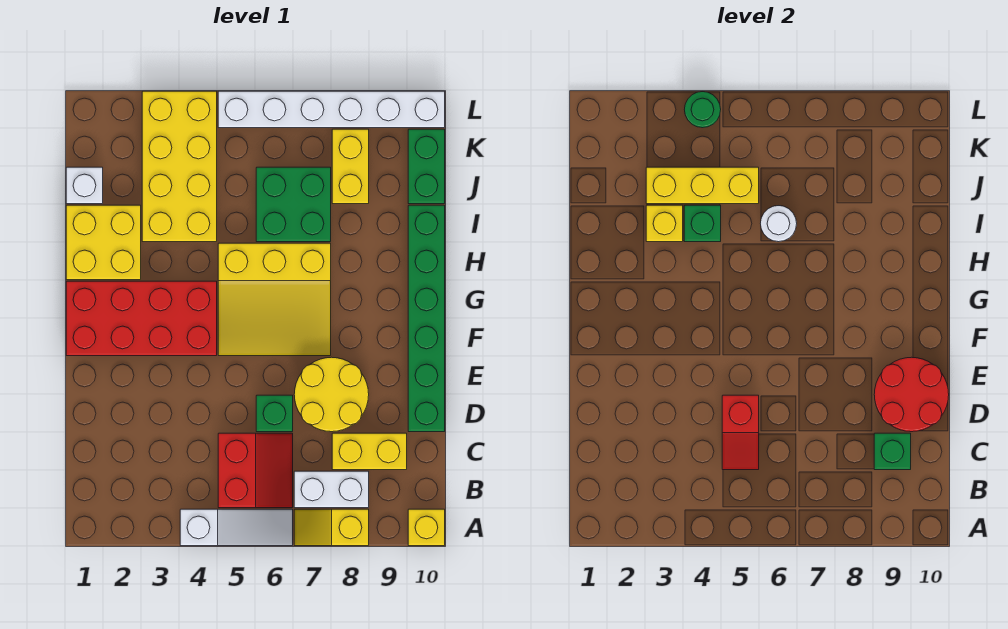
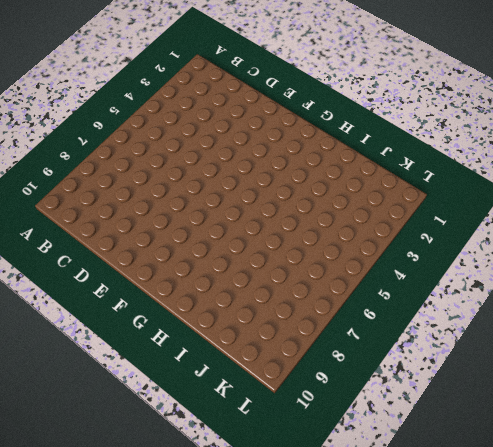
none -> white 1x3 slope [180,509,293,546]
none -> yellow 1x2 slope [294,509,369,546]
none -> yellow 1x1 brick [408,509,445,546]

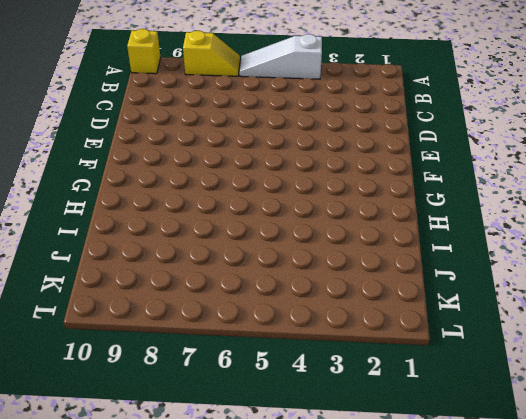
none -> red 2x2 slope [218,433,293,508]
none -> white 1x2 brick [294,471,369,508]
none -> yellow 1x2 brick [332,433,407,470]

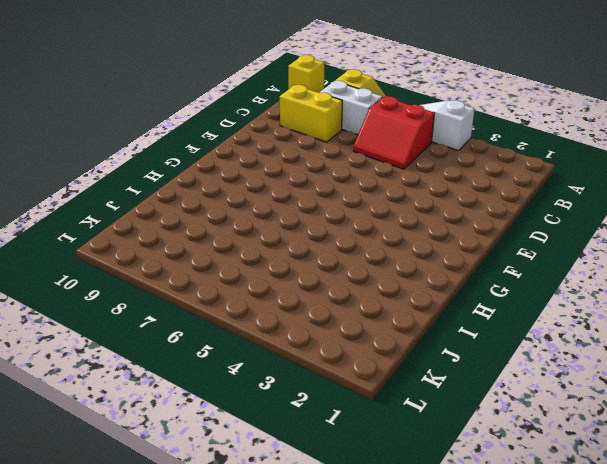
red 2x2 slope [353,96,434,169] -> red 2x2 slope turned to [218,433,293,508]
none -> green 1x1 brick [256,395,293,432]
none -> yellow 2x2 round brick [294,357,369,432]
none -> green 1x6 brick [408,205,445,432]

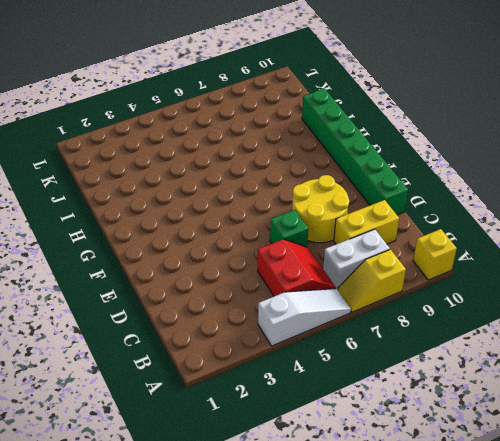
none -> red 2x4 brick [66,281,217,356]
none -> yellow 3x3 slope [218,243,331,356]
none -> yellow 2x2 brick [66,205,141,280]

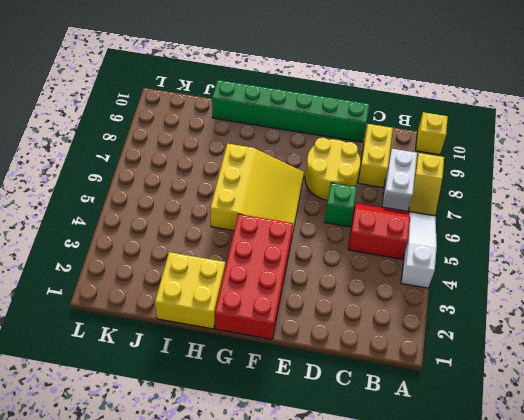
none -> yellow 2x4 brick [142,91,217,242]
none -> green 2x2 brick [256,167,331,242]
none -> white 1x1 brick [66,167,103,204]

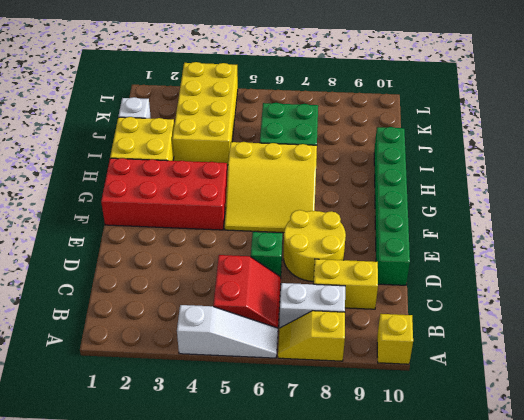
none -> yellow 1x2 brick [332,129,369,204]
none -> green 1x2 brick [408,129,445,204]
none -> white 1x6 brick [218,91,445,128]

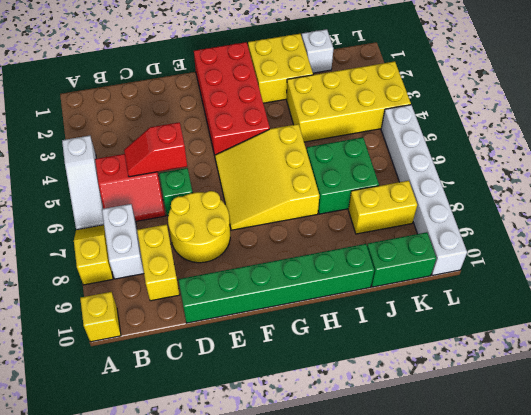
none -> green 1x1 brick [874,433,911,470]
none -> red 2x2 round brick [874,357,949,432]
none -> yellow 1x1 brick [646,205,683,242]

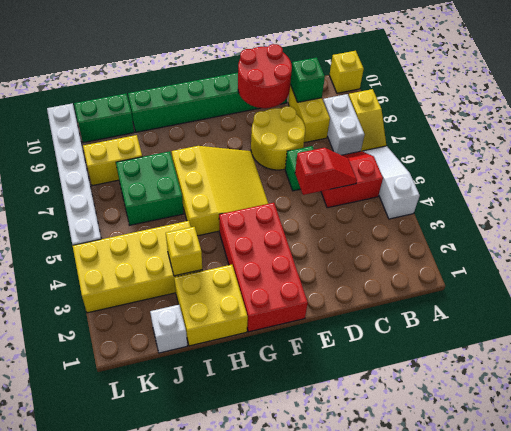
none -> green 1x1 brick [684,205,721,242]
none -> white 1x1 round brick [760,206,797,242]
none -> yellow 1x3 brick [646,167,759,204]

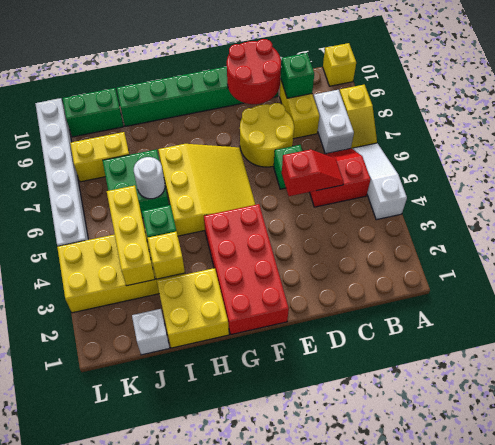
none -> green 1x1 round brick [684,92,721,128]

